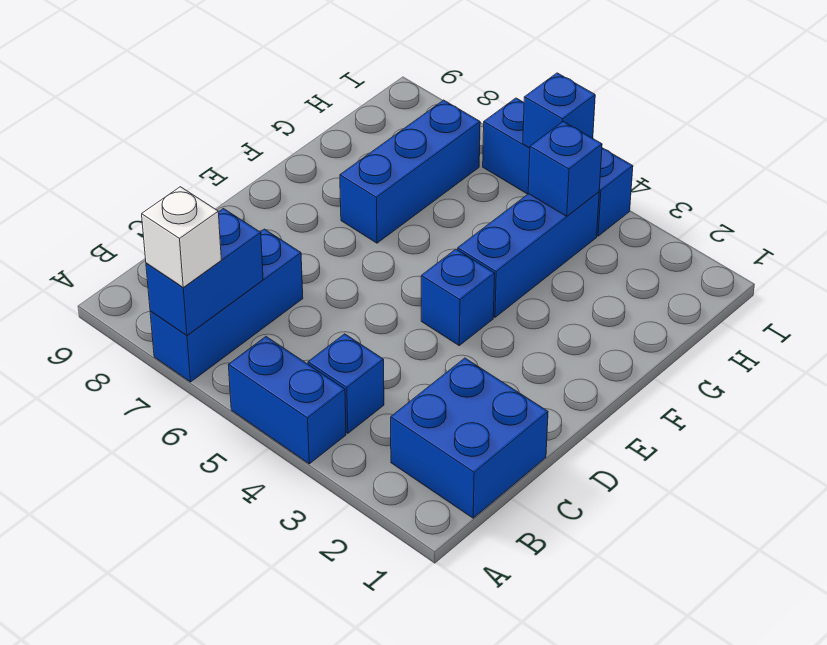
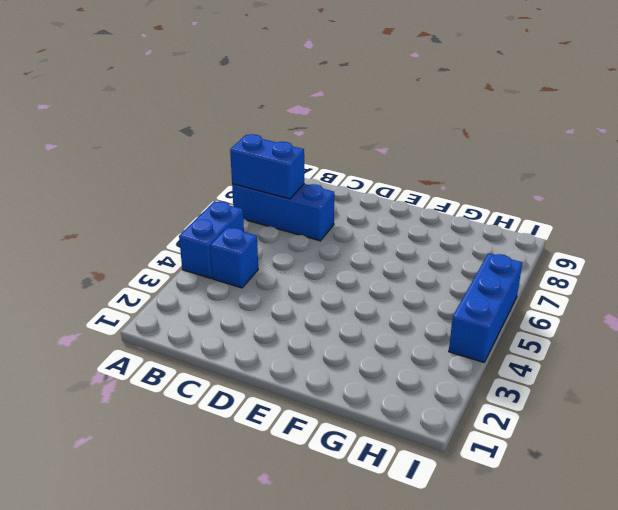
none -> blue 2x2 brick [391,358,548,518]
none -> blue 1x1 brick [421,249,495,345]
none -> blue 1x3 brick [458,192,599,317]

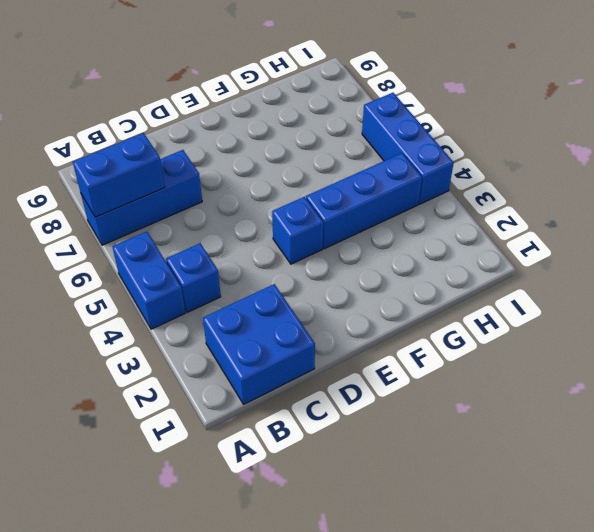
none -> blue 1x3 brick [340,100,480,243]
none -> blue 1x1 brick [528,122,602,216]
none -> blue 1x1 brick [523,73,595,148]

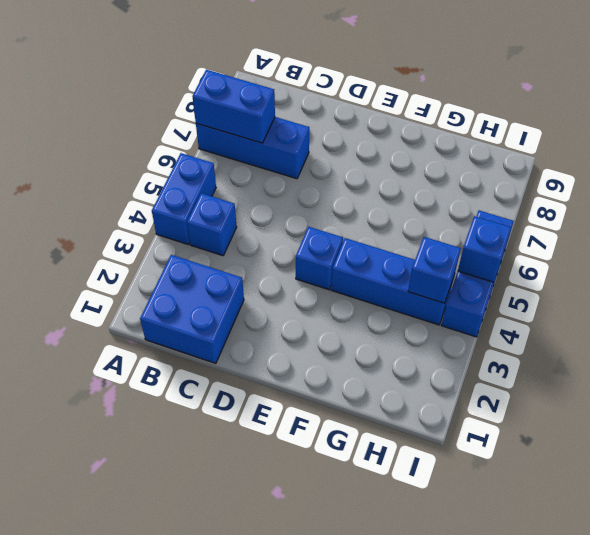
none -> blue 1x3 brick [340,100,480,243]
none -> white 1x1 brick [142,187,221,287]

